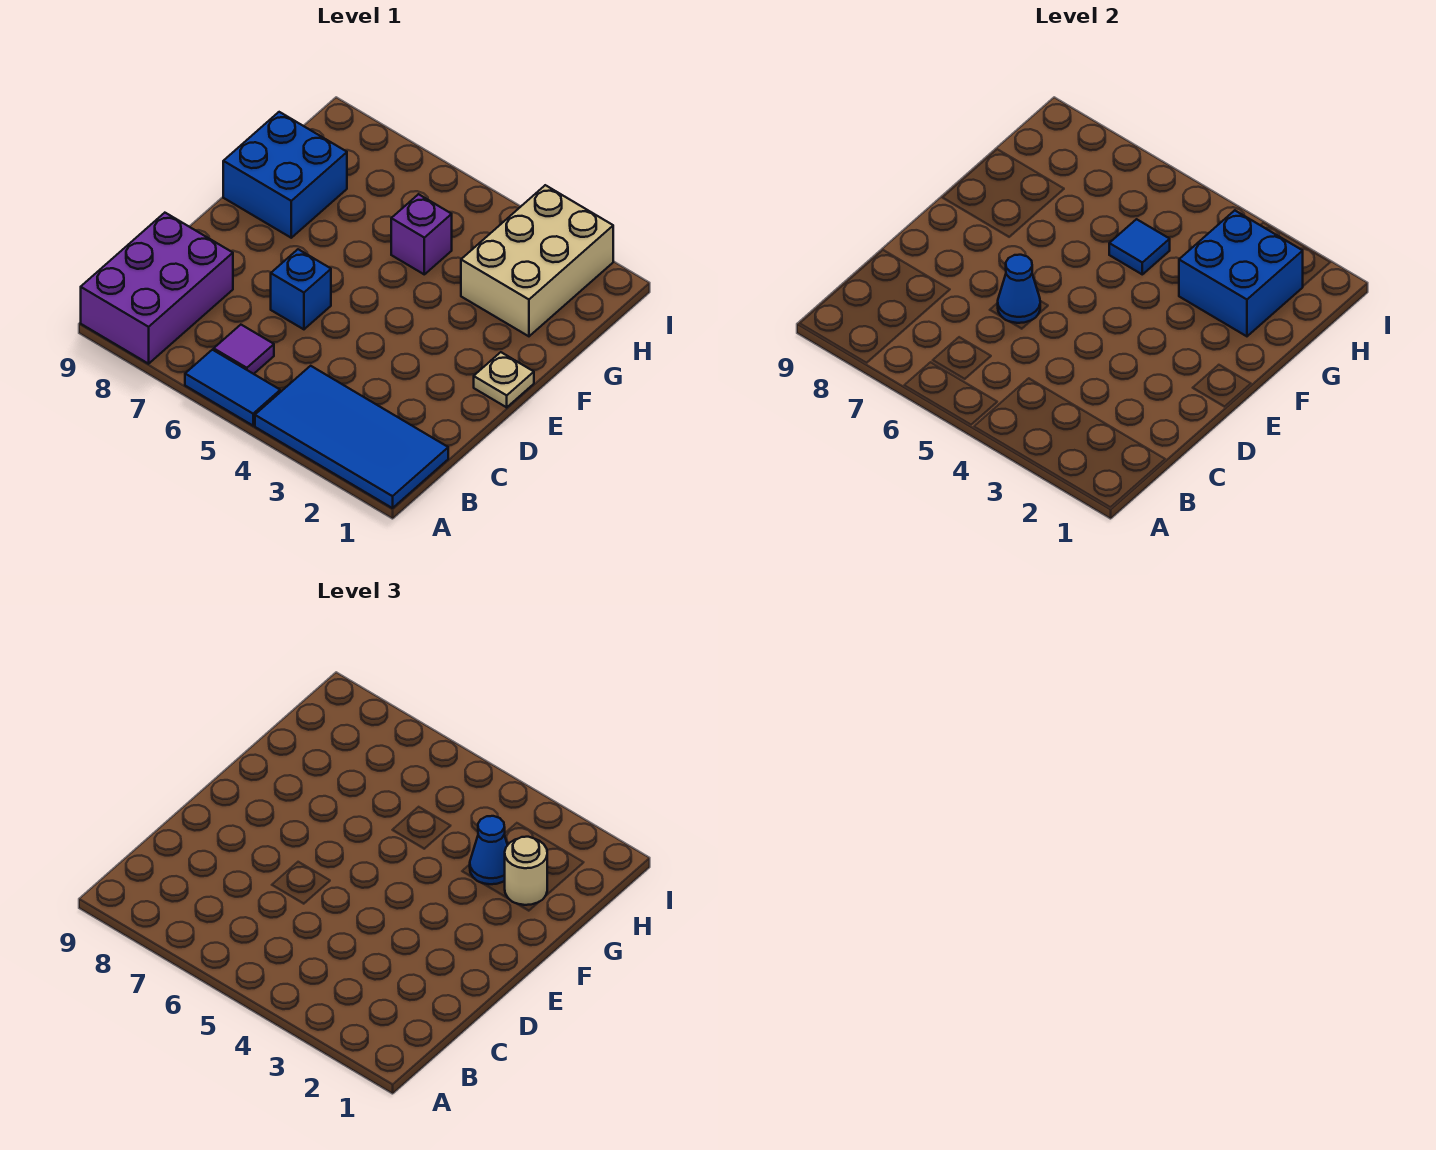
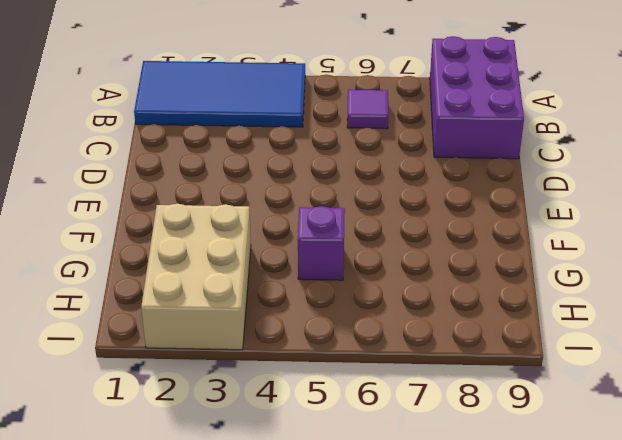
none -> blue 1x2 tile [185,350,280,426]
none -> blue 1x1 brick [271,249,331,329]
none -> tan 1x1 plate [474,352,534,407]

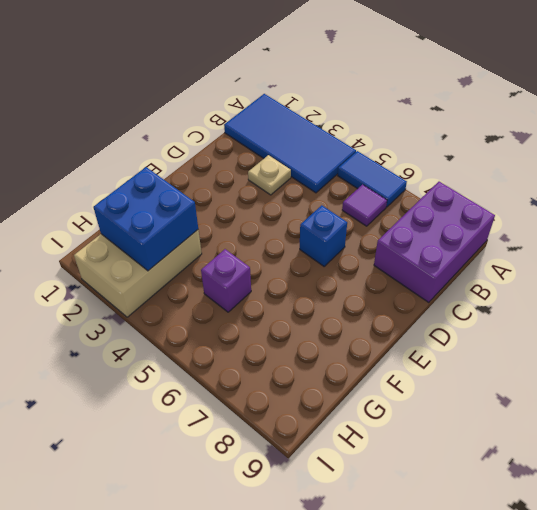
tan 1x1 plate [248,155,291,195] -> tan 1x1 plate moved to [474,352,534,407]
none -> blue 2x2 brick [223,112,347,238]
none -> blue 1x1 cone [998,255,1040,323]
none -> blue 1x1 tile [1109,219,1170,274]

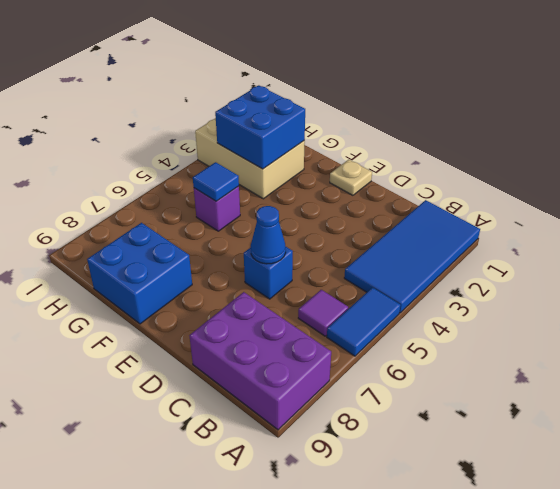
none -> tan 1x1 round brick [505,837,547,905]
none -> blue 1x1 cone [470,816,507,884]

